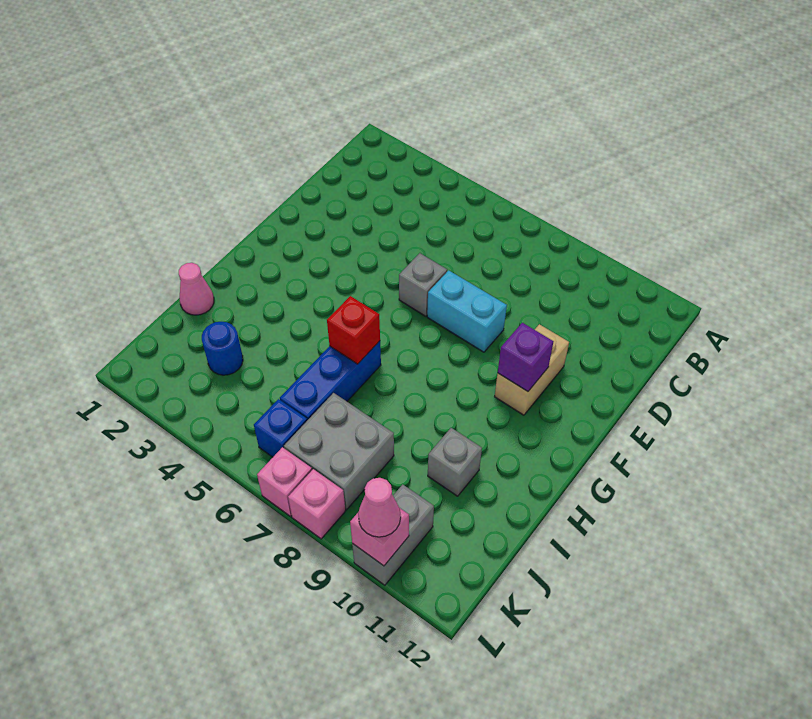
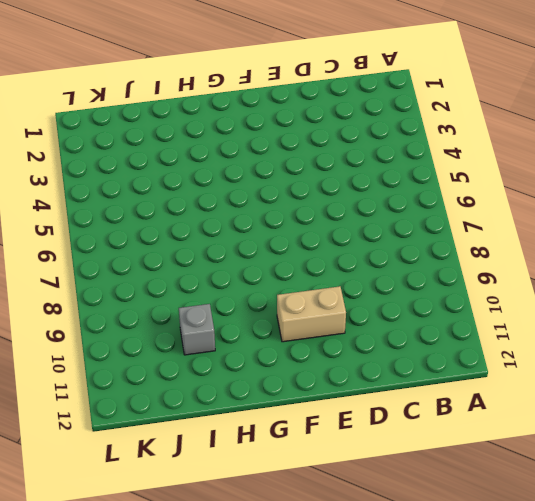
none -> grey 1x1 brick [399,253,447,316]
none -> cyan 1x2 brick [427,270,507,352]
none -> blue 1x3 brick [280,341,381,420]

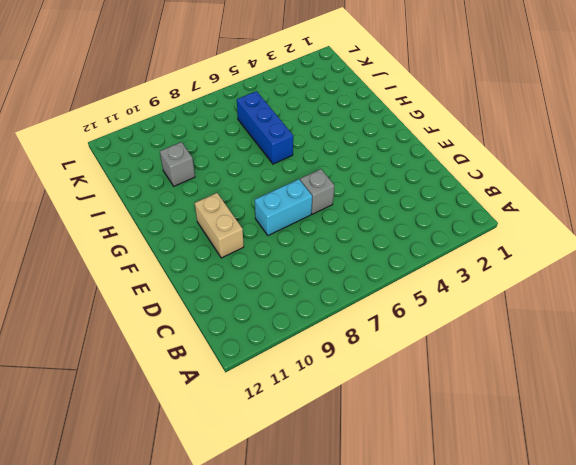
none -> pink 1x1 cone [179,263,214,315]
none -> blue 1x1 round brick [202,322,243,375]
none -> grey 2x2 brick [284,393,394,510]

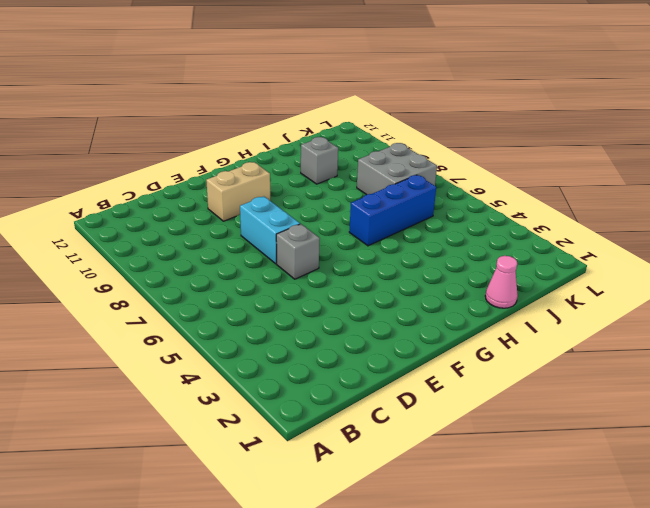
none -> blue 1x1 round brick [202,322,243,375]
none -> blue 1x1 brick [254,399,307,457]
none -> grey 1x2 brick [352,484,434,585]

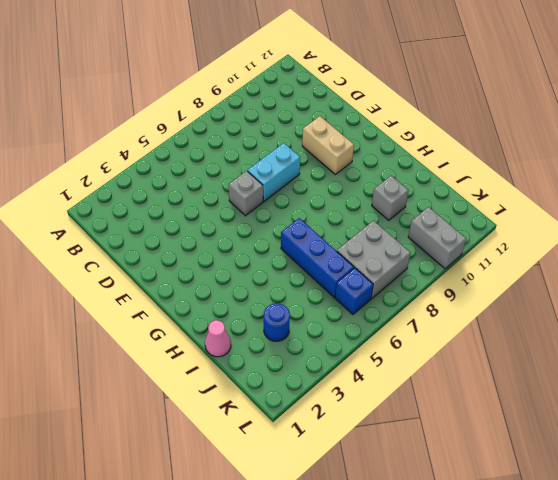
none -> pink 1x1 brick [257,447,312,516]
none -> pink 1x1 brick [288,469,345,539]
none -> purple 1x1 brick [498,323,553,391]

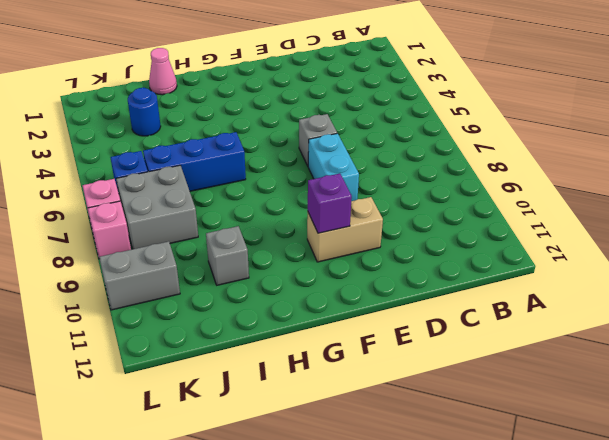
none -> red 1x1 brick [327,296,380,364]
none -> pink 1x1 brick [350,508,409,566]
none -> pink 1x1 cone [358,478,401,537]

